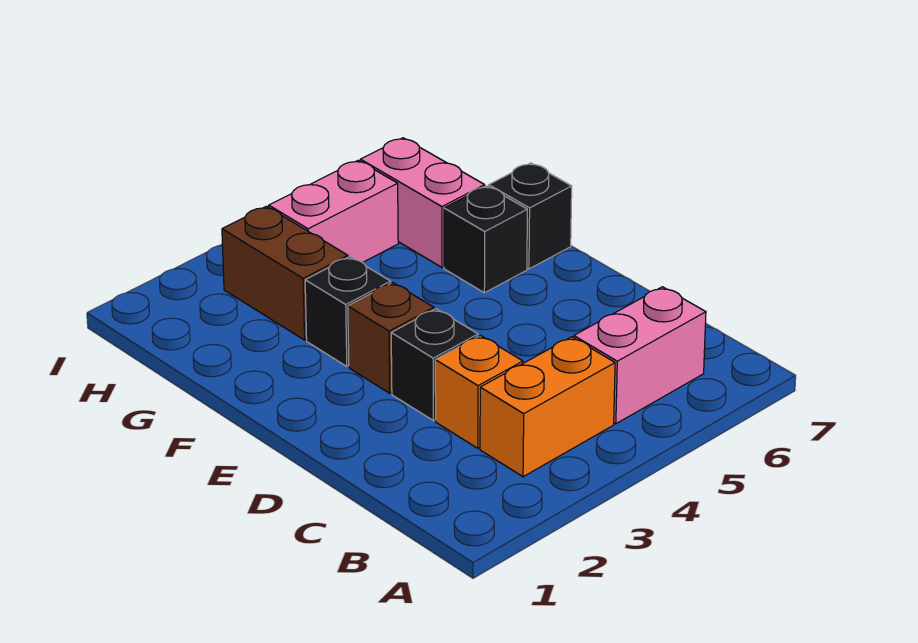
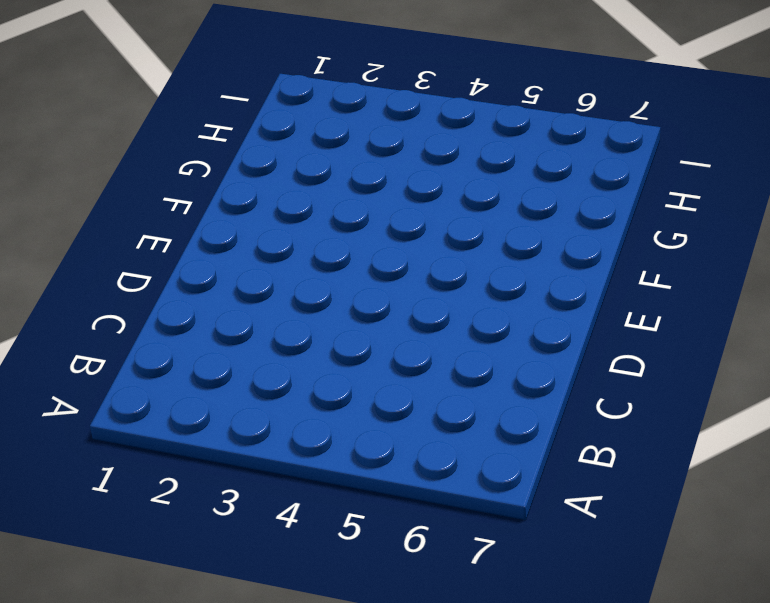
none -> orange 1x2 brick [480,337,615,477]
none -> pink 1x2 brick [574,287,706,424]

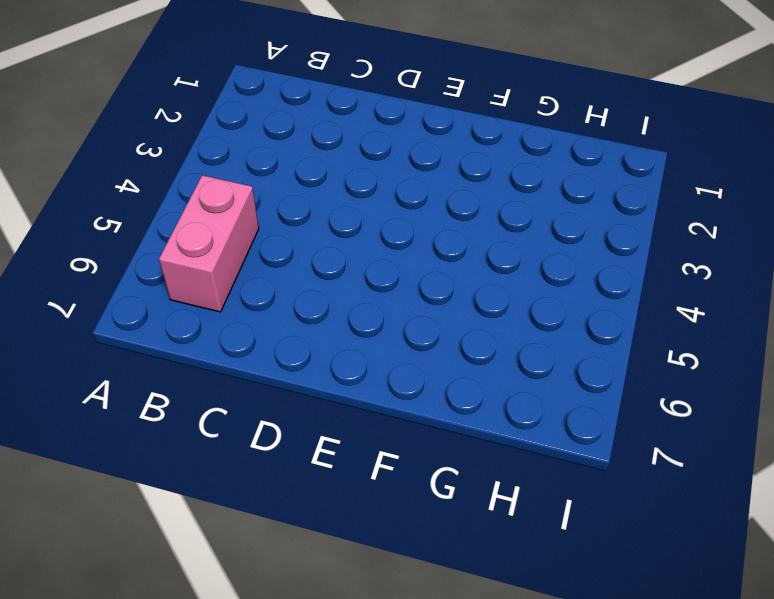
none -> orange 1x2 brick [480,337,615,477]
none -> orange 1x1 brick [435,335,523,448]

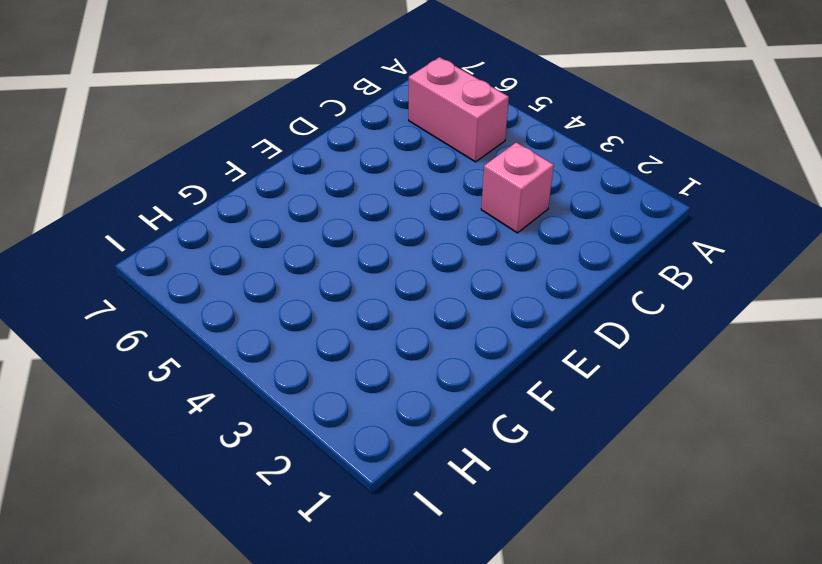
pink 1x1 brick [481,142,554,233] -> orange 1x1 brick [435,335,523,448]
none -> orange 1x2 brick [480,337,615,477]
none -> black 1x1 brick [391,309,478,421]

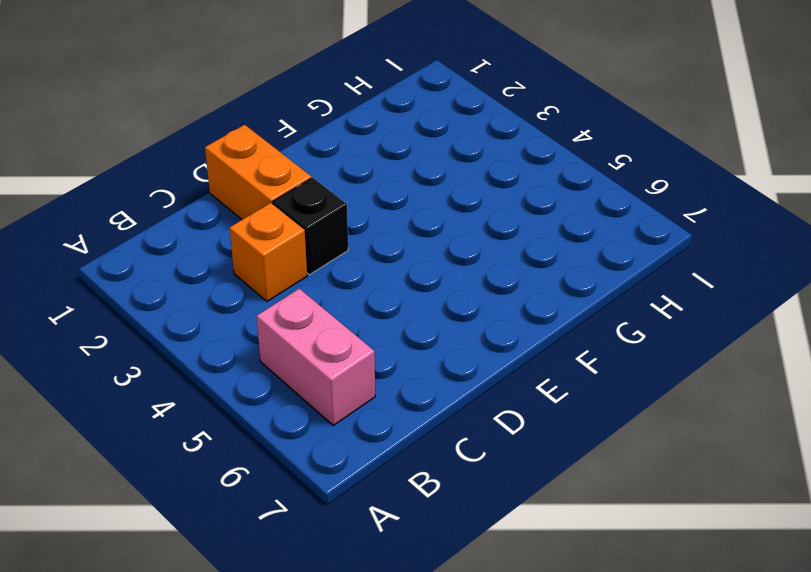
orange 1x2 brick [205,125,311,220] -> orange 1x2 brick moved to [480,337,615,477]
none -> brown 1x1 brick [348,282,434,393]
none -> black 1x1 brick [305,257,391,366]

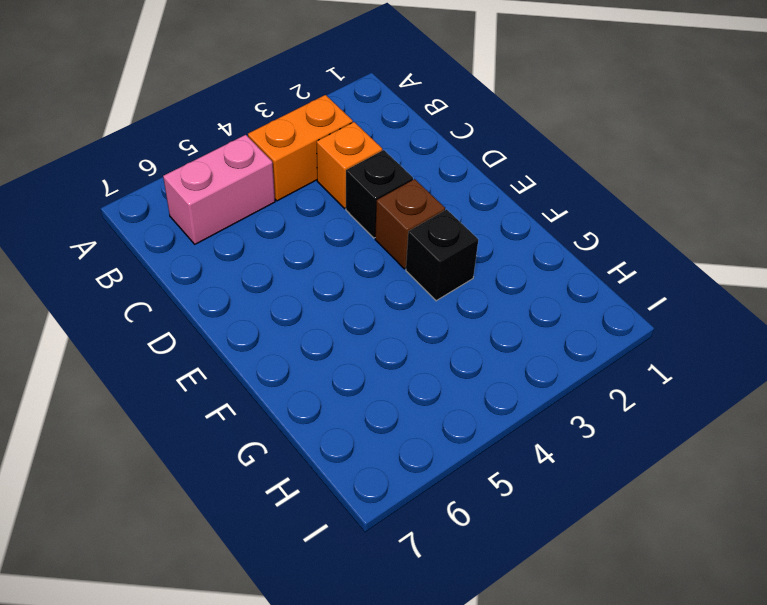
none -> black 1x1 brick [444,186,527,293]
none -> black 1x1 brick [489,163,572,269]

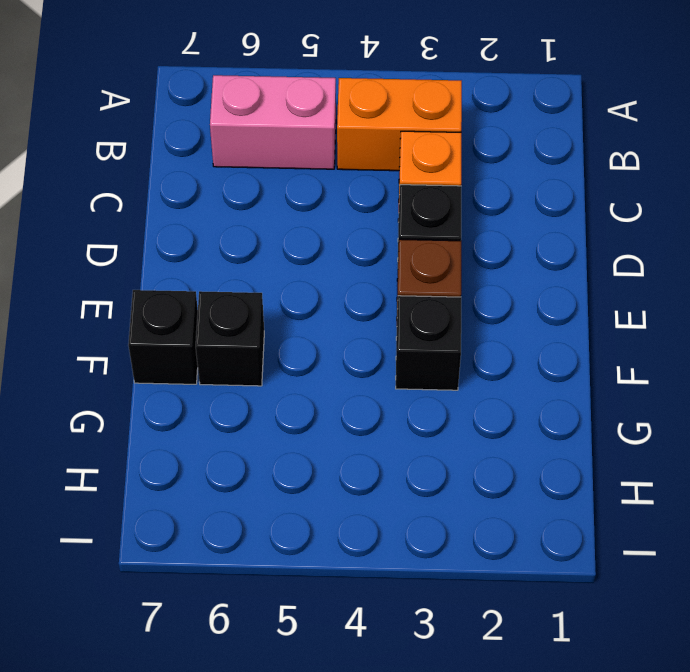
none -> brown 1x2 brick [222,206,348,340]
none -> pink 1x2 brick [360,138,485,268]

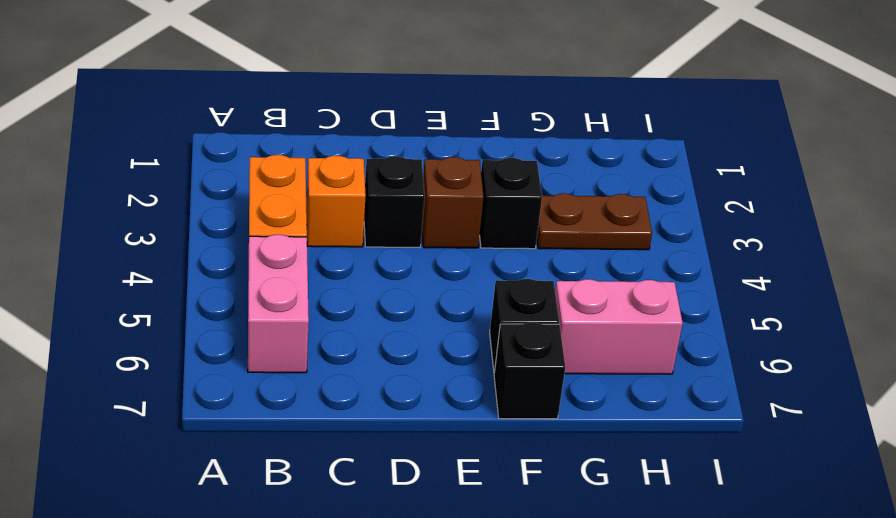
brown 1x2 plate [537,193,652,250] -> brown 1x2 brick [222,206,348,340]
none -> pink 1x2 brick [269,160,398,263]

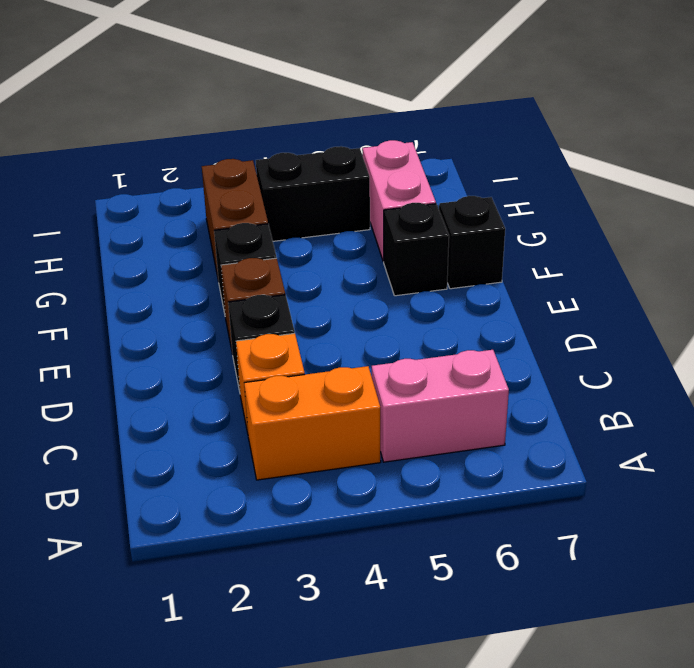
black 1x2 brick [256,146,370,241] -> pink 1x2 brick [269,160,398,263]

